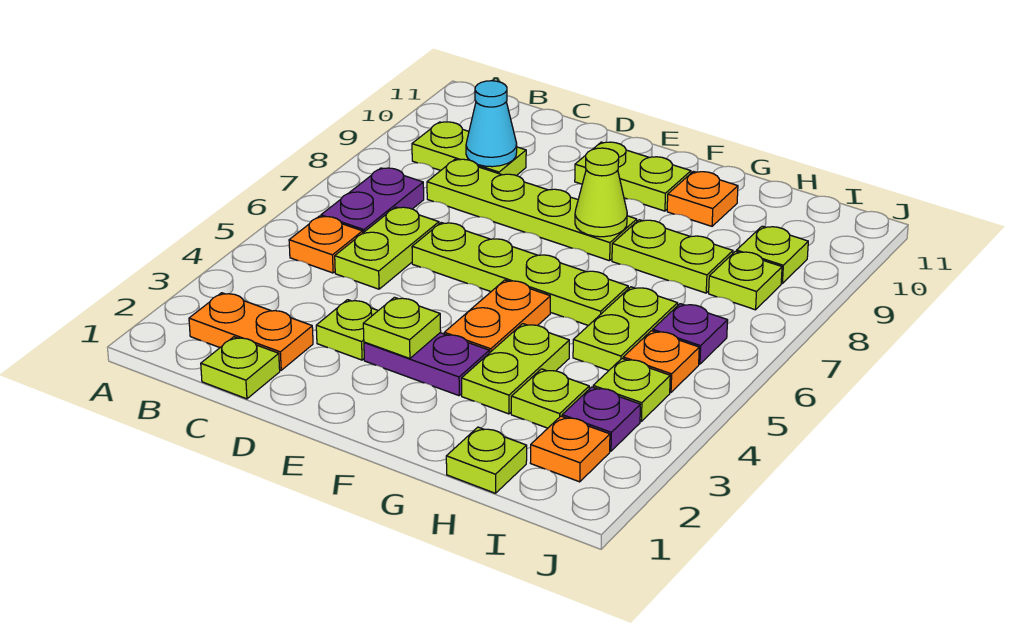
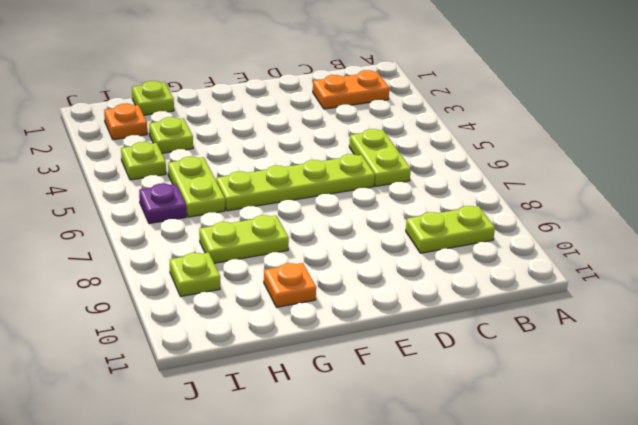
none -> orange 1x1 plate [289,216,363,273]
none -> purple 1x2 plate [321,168,424,233]
none -> lime 1x1 plate [201,337,280,399]

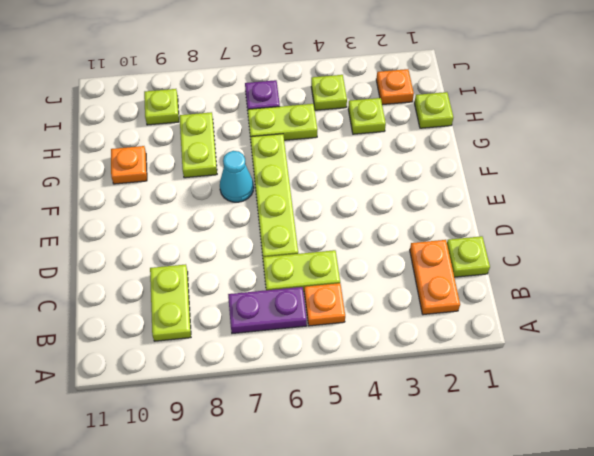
cyan 1x1 cone [220,151,254,202] -> cyan 1x1 cone moved to [466,81,517,167]
none -> lime 1x4 plate [427,159,637,261]
none -> lime 1x1 plate [316,300,378,360]
none -> purple 1x2 plate [364,333,489,396]

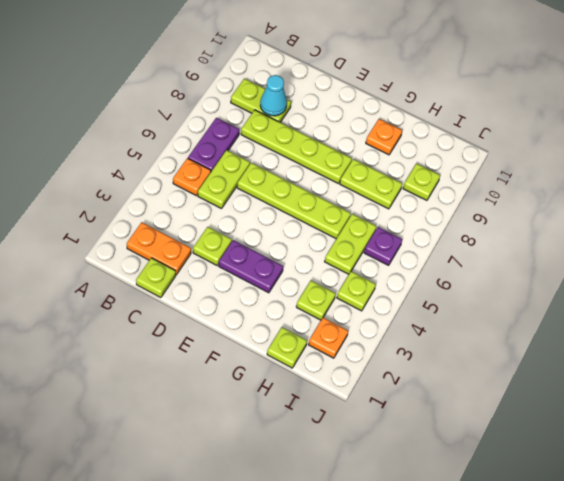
none -> lime 1x2 plate [575,142,691,211]
none -> orange 1x2 plate [444,280,550,353]
none -> lime 1x2 plate [462,324,569,414]

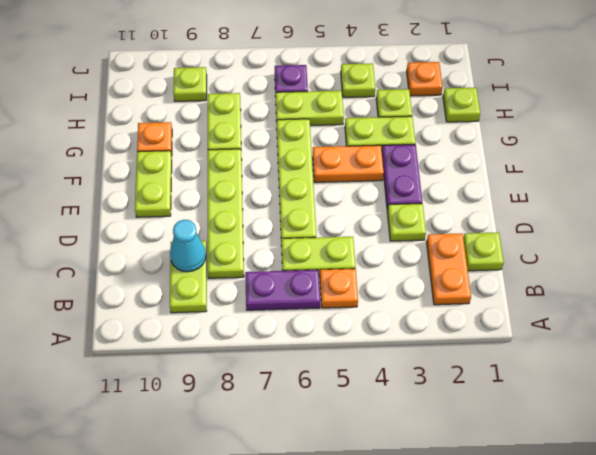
none -> purple 1x1 plate [562,387,640,451]
none -> orange 1x1 plate [623,331,699,392]
none -> lime 1x1 plate [709,251,782,310]

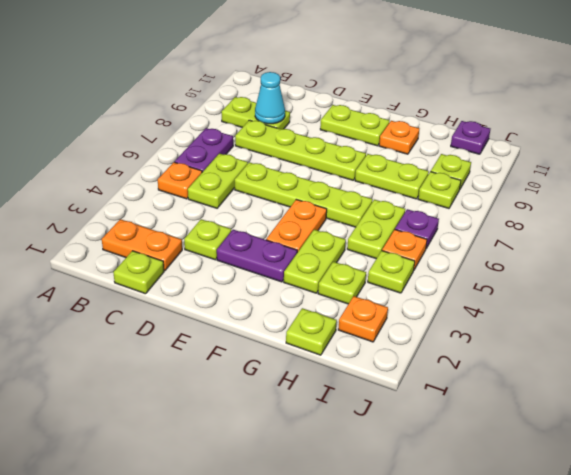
purple 1x1 plate [451,121,490,154] -> purple 1x1 plate moved to [562,387,640,451]
none -> lime 1x1 plate [363,297,441,359]
none -> lime 1x1 cone [575,148,627,237]

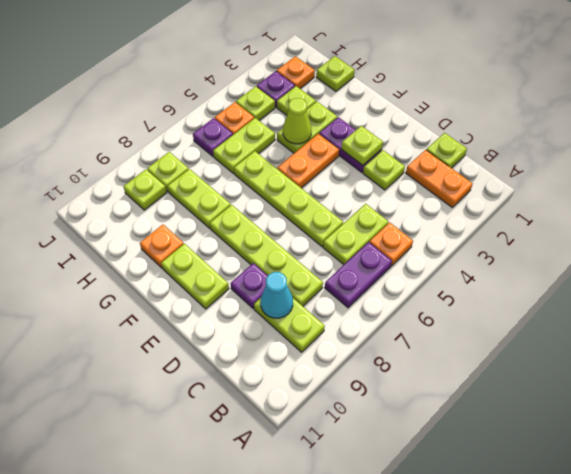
purple 1x1 plate [231,263,268,309] -> none
lime 1x1 cone [283,98,311,144] -> lime 1x1 cone moved to [575,148,627,237]

